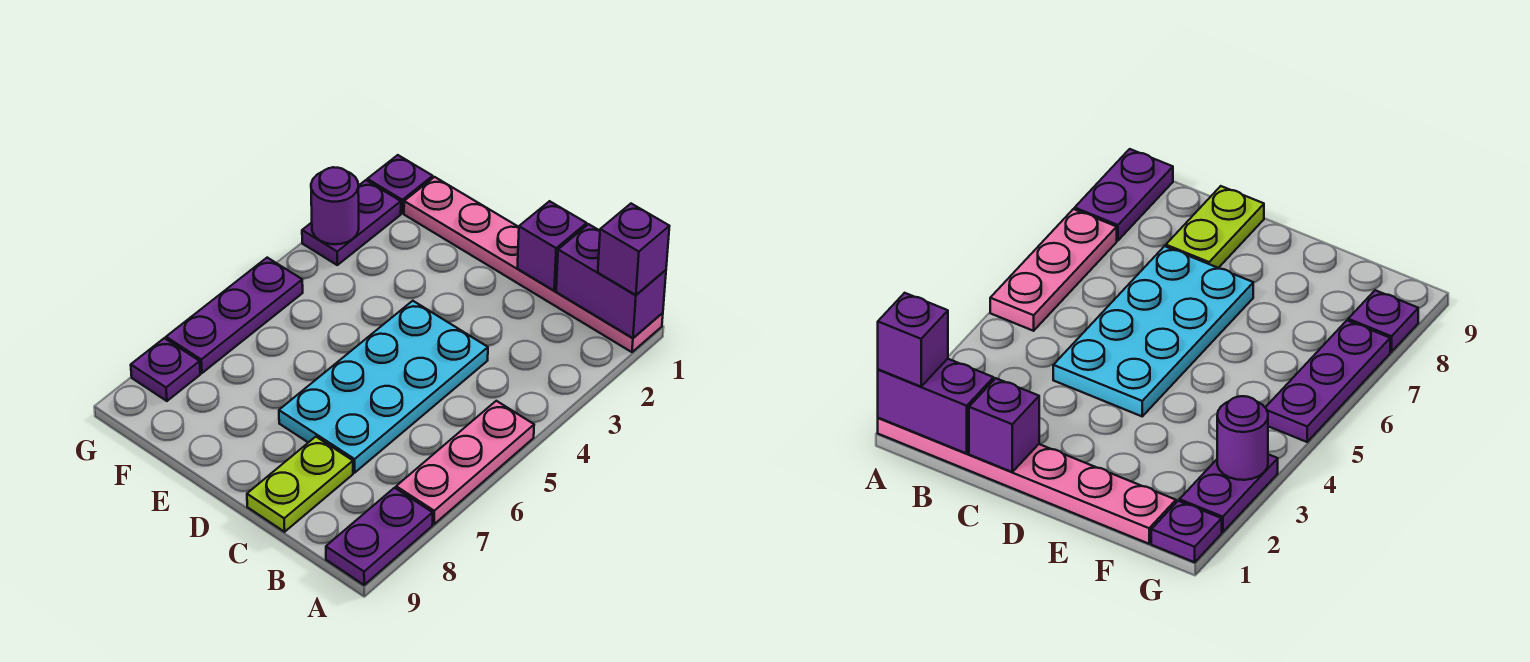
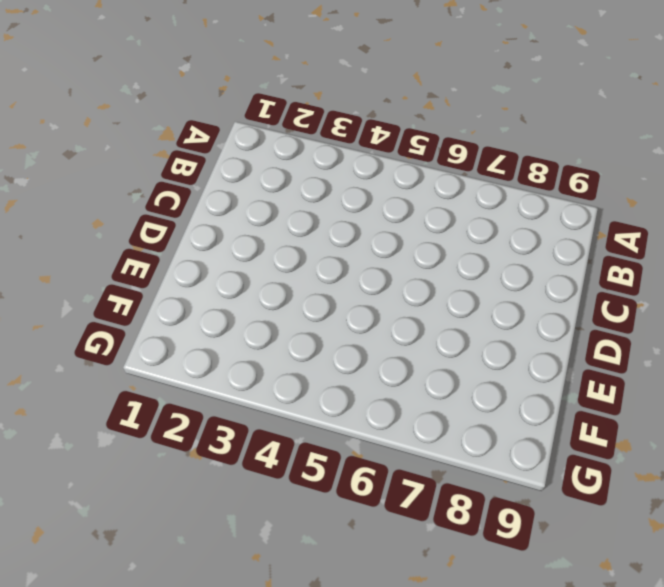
none -> pink 1x6 plate [404,177,663,352]
none -> pink 1x3 plate [396,401,534,524]
none -> purple 1x2 plate [326,488,433,585]

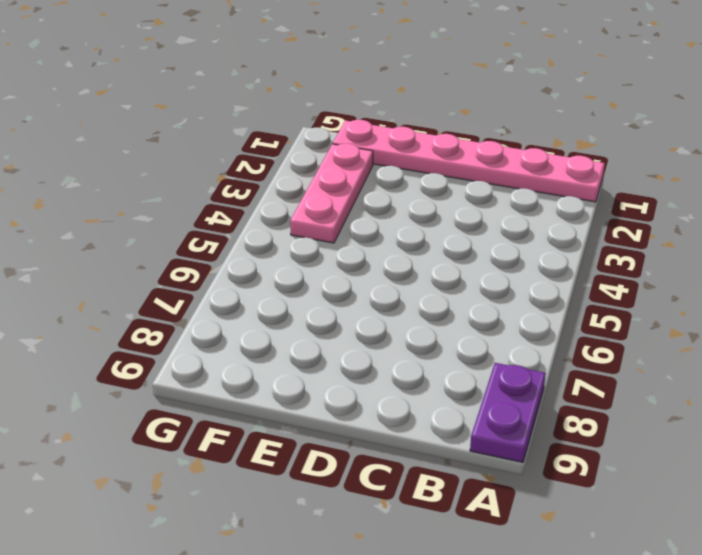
pink 1x3 plate [290,143,373,243] -> pink 1x3 plate moved to [396,401,534,524]
none -> cyan 2x4 plate [279,301,488,473]
none -> lime 1x2 plate [247,437,353,532]
none -> purple 1x1 plate [367,155,433,213]

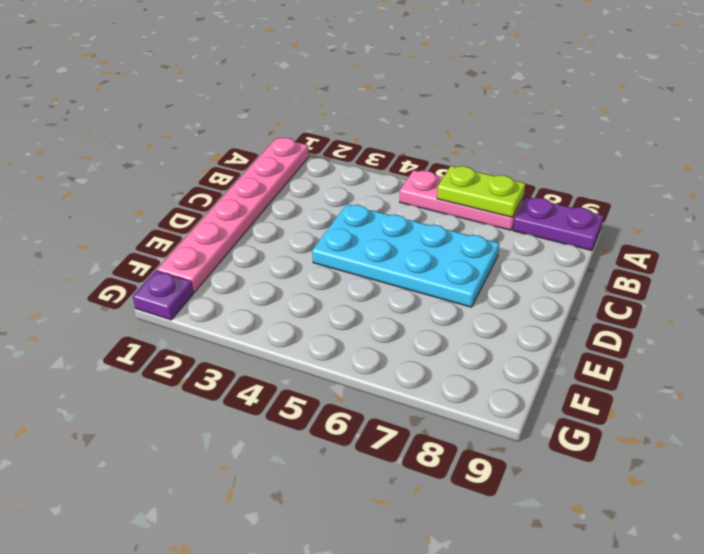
lime 1x2 plate [437,166,525,217] -> lime 1x2 plate moved to [247,437,353,532]
none -> purple 1x2 plate [302,180,401,265]
none -> purple 1x3 plate [166,258,303,373]
none -> purple 1x1 plate [131,338,200,401]

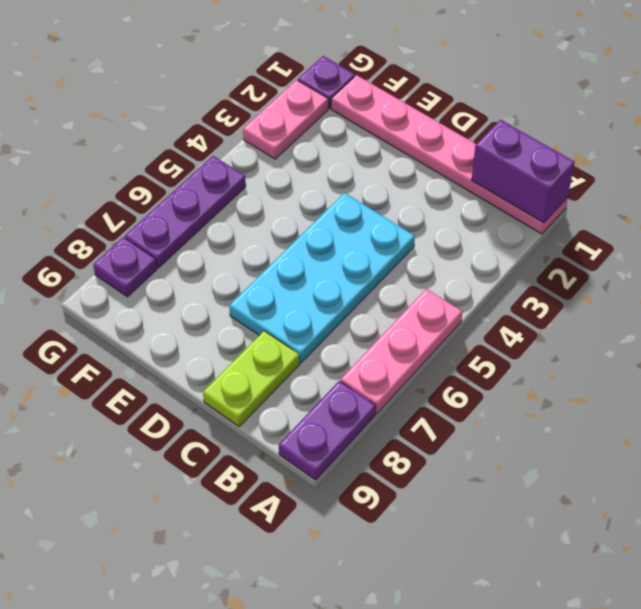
pink 1x2 plate [243,80,328,159] -> purple 1x2 plate [302,180,401,265]
none -> purple 1x1 brick [517,201,587,291]
none -> purple 1x1 round brick [311,167,359,244]
none -> purple 1x1 brick [598,204,669,295]

